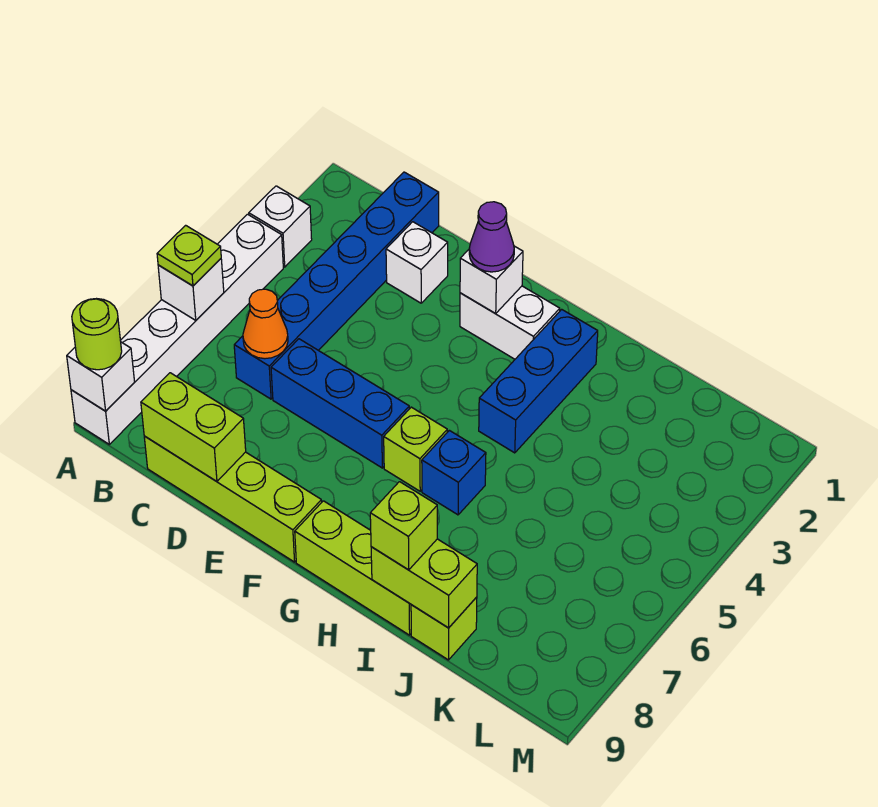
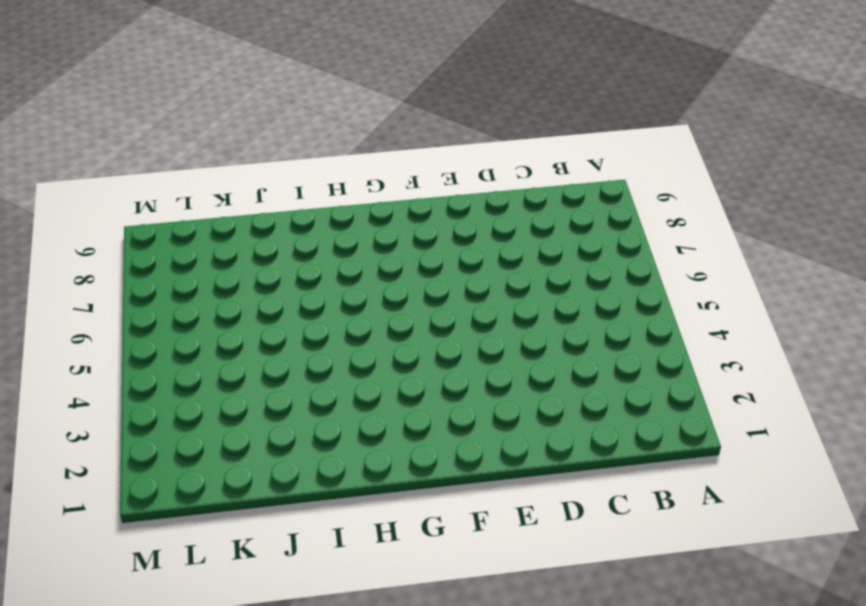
none -> white 1x1 brick [249,186,312,267]
none -> white 1x6 brick [71,214,283,444]
none -> blue 1x6 brick [234,172,439,399]

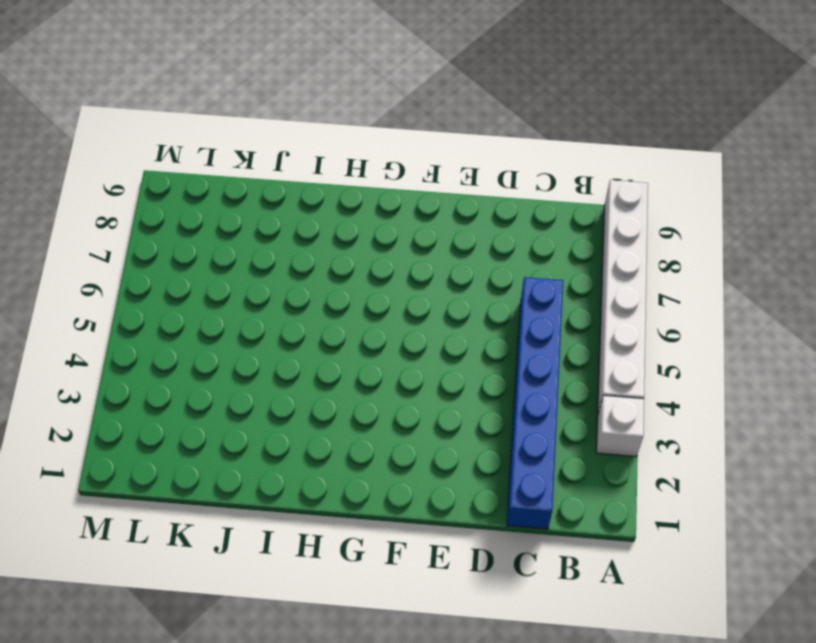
none -> lime 1x4 brick [144,436,322,562]
none -> white 1x1 brick [386,222,448,303]
none -> blue 1x3 brick [271,339,409,468]

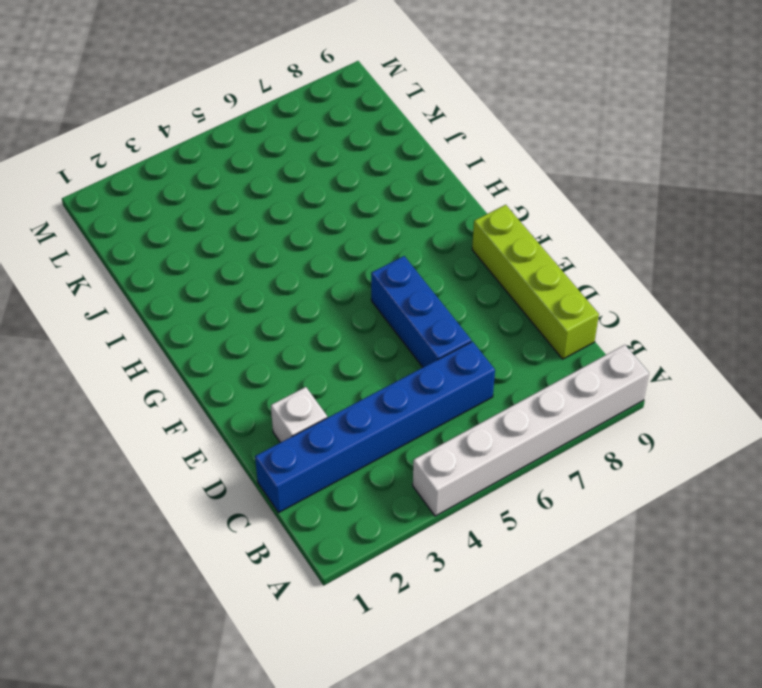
none -> white 1x1 brick [249,186,312,267]
none -> white 1x2 brick [460,286,560,359]
none -> lime 1x1 brick [384,407,447,491]

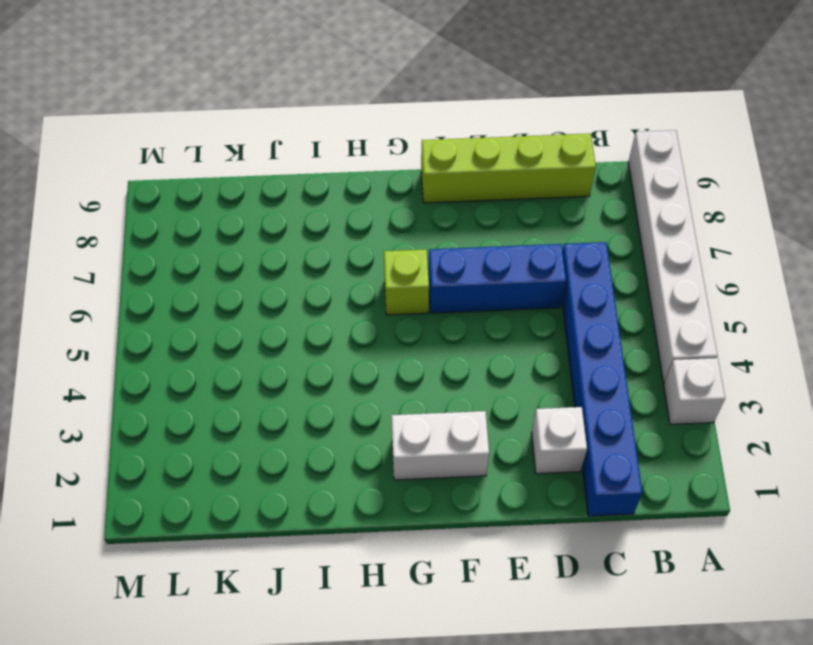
none -> lime 1x3 brick [295,501,411,635]
none -> blue 1x3 brick [479,309,598,453]
none -> blue 1x1 brick [422,430,486,515]

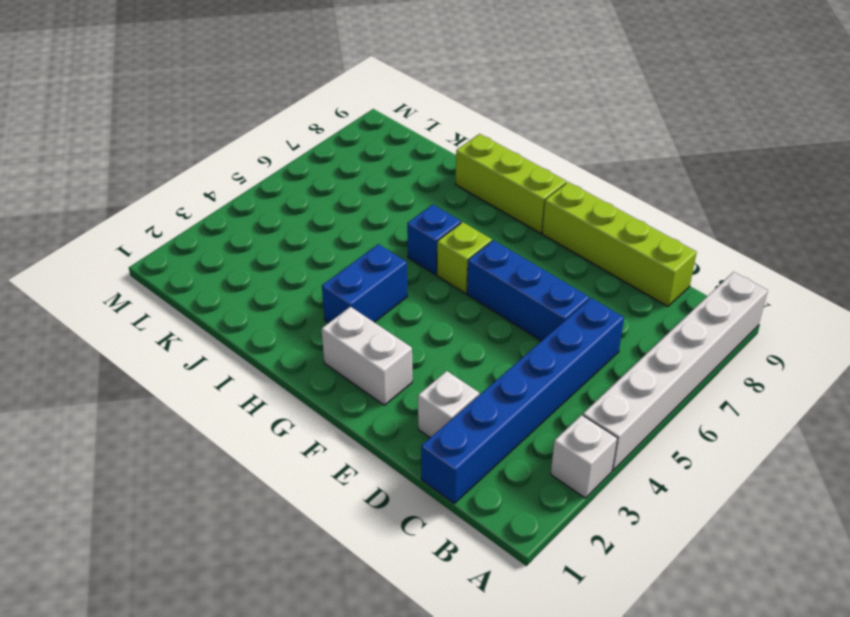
blue 1x2 brick [322,244,407,323] -> blue 1x3 brick [479,309,598,453]
none -> lime 1x1 brick [411,597,477,660]
none -> white 1x1 brick [158,259,224,320]
none -> white 1x1 brick [67,342,135,411]

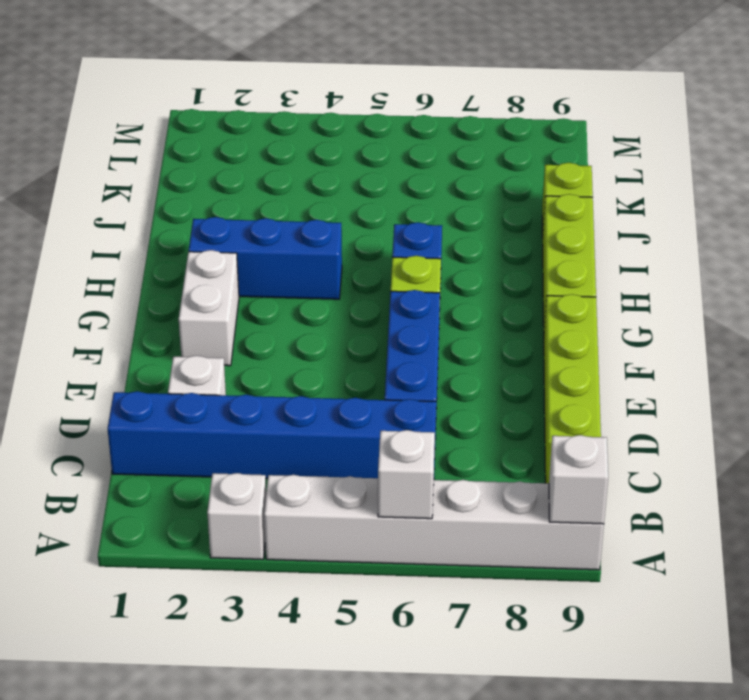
none -> orange 1x1 cone [243,289,288,359]
none -> lime 1x2 brick [141,373,246,481]
none -> white 1x1 brick [460,246,523,314]

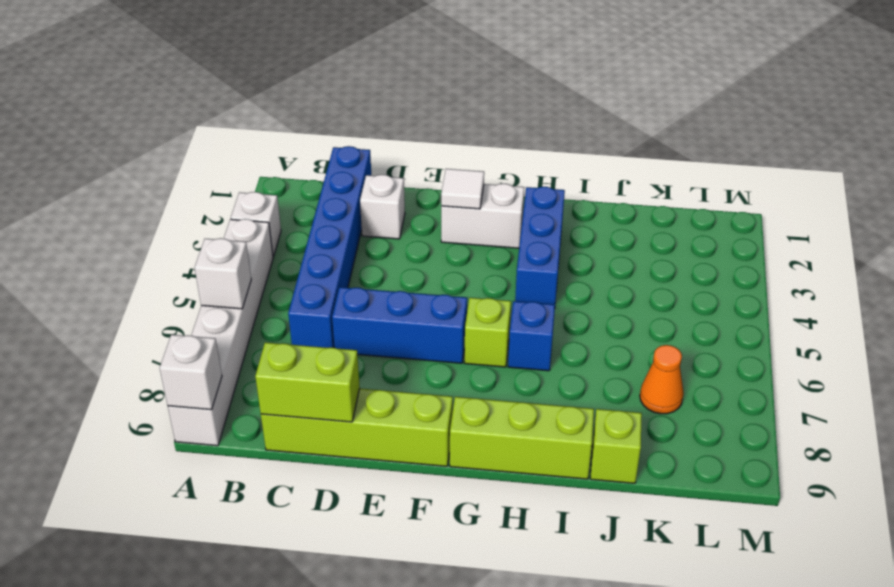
white 1x1 tile [441,169,484,209] -> white 1x1 brick [460,246,523,314]
orange 1x1 cone [640,345,684,414] -> orange 1x1 cone moved to [243,289,288,359]
none -> lime 1x2 brick [371,539,477,628]
none -> lime 1x1 plate [157,225,221,286]
none -> lime 1x1 round brick [72,299,122,370]

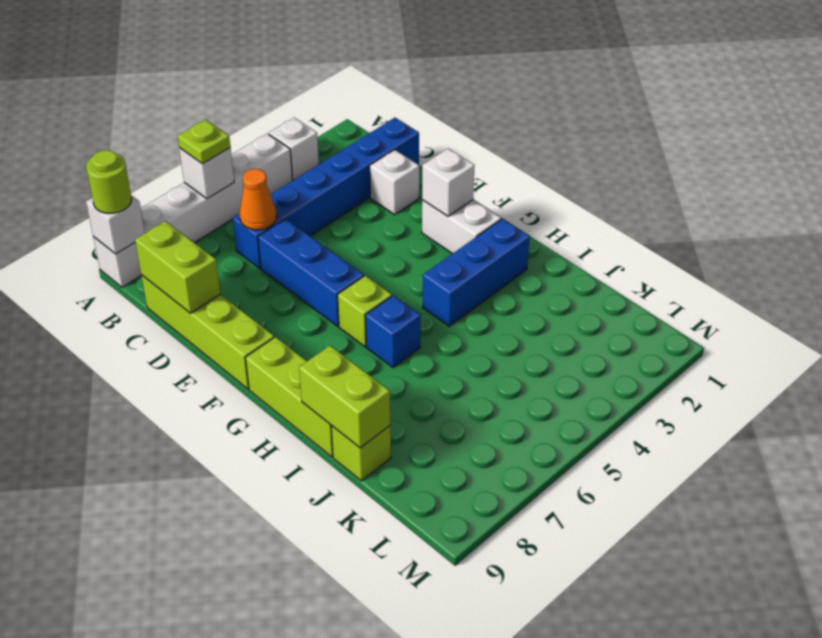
none -> purple 1x1 cone [469,202,514,272]
none -> lime 1x1 brick [370,482,437,570]

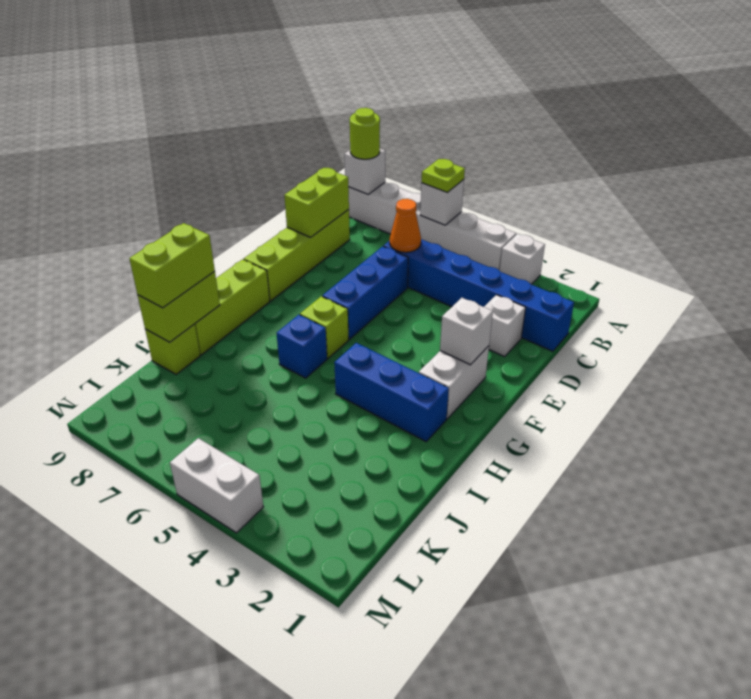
lime 1x2 brick [129,223,215,308] -> lime 1x1 brick [370,482,437,570]
white 1x2 brick [170,438,263,533] -> none
none -> purple 1x1 cone [469,202,514,272]

